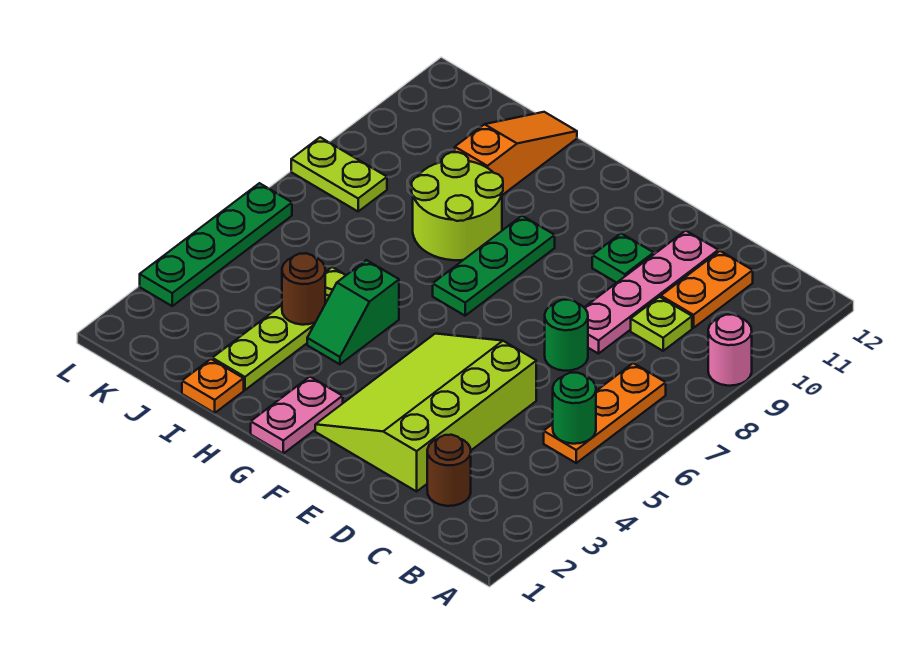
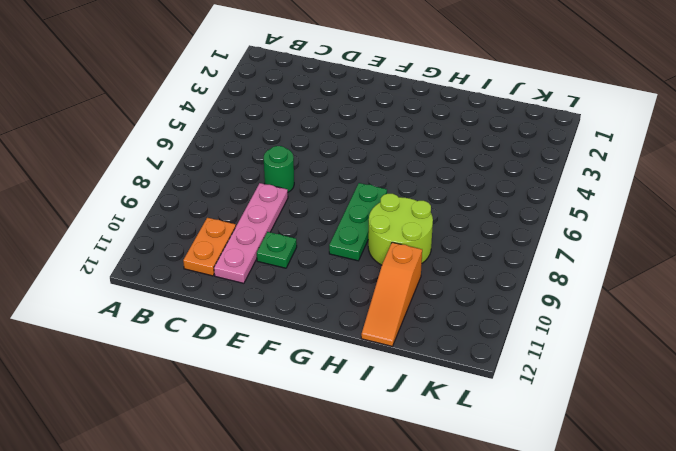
none -> pink 1x1 round brick [708,314,752,386]
none -> orange 1x3 plate [544,363,666,463]
none -> brown 1x1 round brick [427,435,471,506]

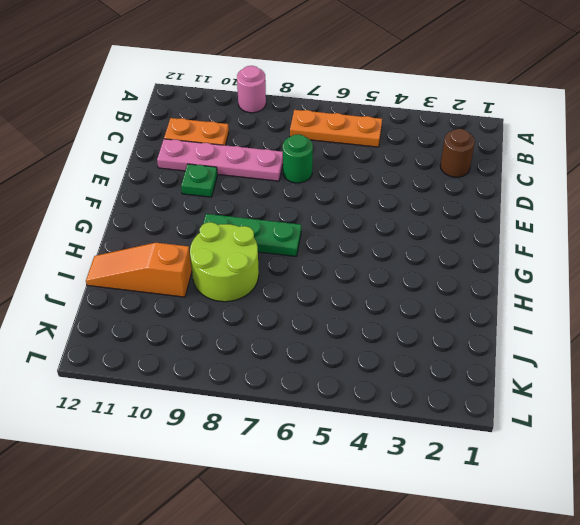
none -> lime 1x1 plate [631,297,692,351]
none -> lime 3x4 slope [315,334,536,491]
none -> pink 1x2 plate [251,377,343,453]

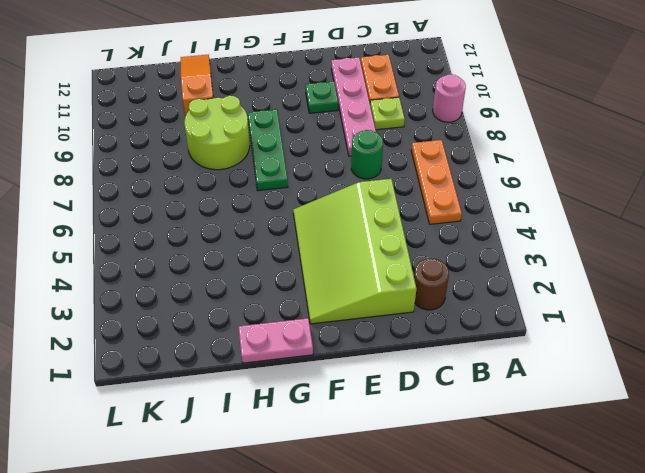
pink 1x2 plate [239,318,313,363] -> pink 1x2 plate turned to [251,377,343,453]
none -> green 1x2 slope [307,260,399,364]
none -> orange 1x1 plate [182,359,244,413]
none -> lime 1x4 plate [212,267,346,390]

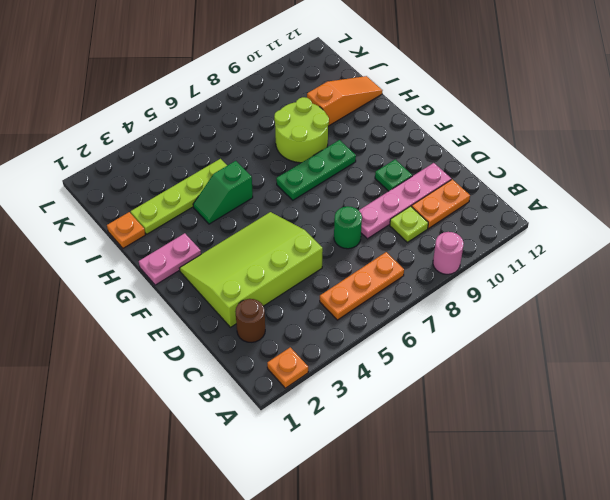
orange 1x1 plate [267,347,308,388] -> none
none -> lime 1x2 plate [291,137,387,211]
none -> green 1x4 plate [140,183,292,306]
none -> green 1x1 round brick [553,373,596,444]

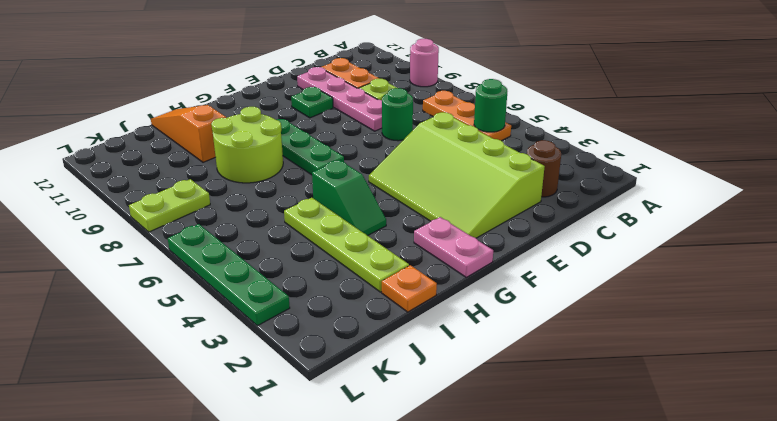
none -> brown 1x1 round brick [282,253,325,325]

